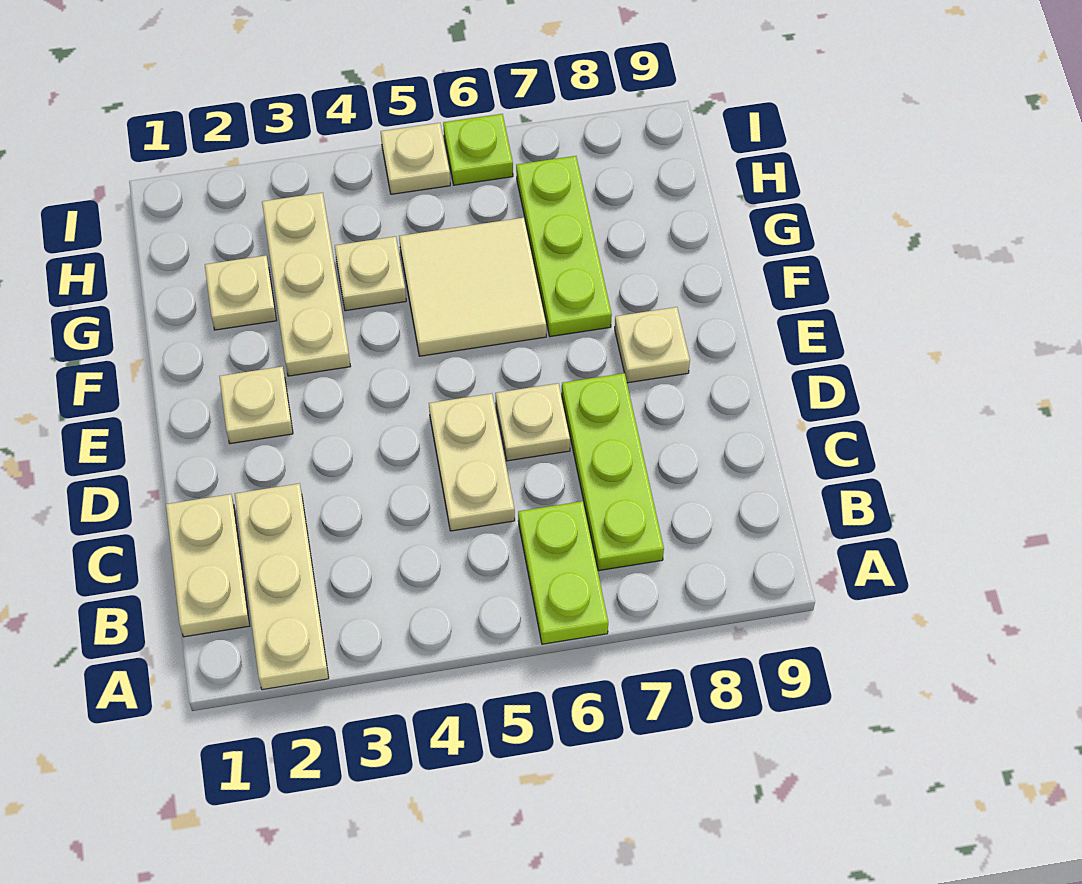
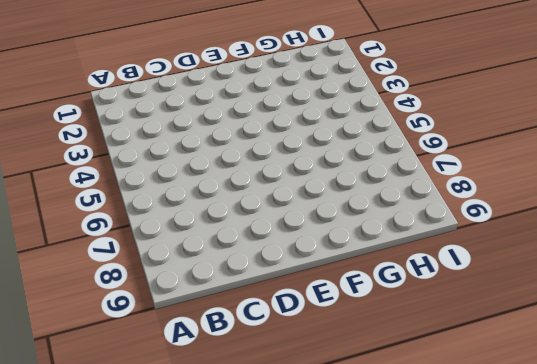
none -> tan 1x3 plate [235,483,329,690]
none -> lime 1x2 plate [518,501,608,644]
none -> tan 1x2 plate [166,494,250,637]

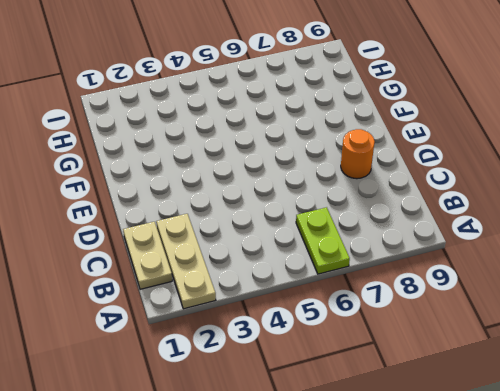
orange 1x1 round brick [341,129,375,179] -> none
none -> lime 1x3 plate [562,373,664,571]
none -> tan 1x2 plate [429,393,515,531]
none -> tan 1x1 plate [495,383,570,461]

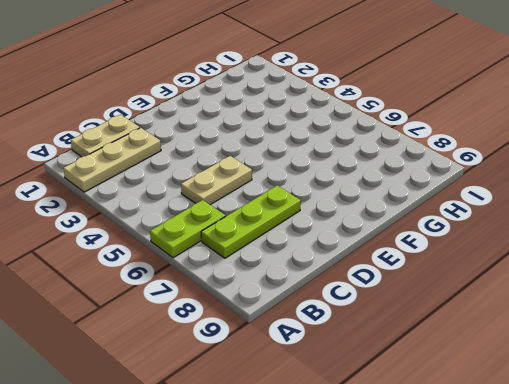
none -> tan 1x1 plate [495,383,570,461]
none -> tan 1x1 plate [219,366,293,444]
none -> tan 1x1 plate [615,307,690,383]

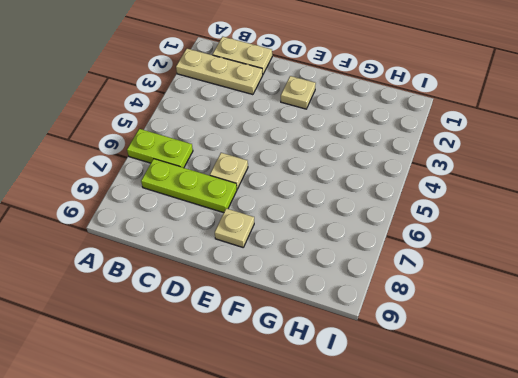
none -> tan 1x2 plate [429,393,515,531]
none -> tan 1x3 plate [262,193,351,376]
none -> tan 2x2 tile [399,218,546,356]

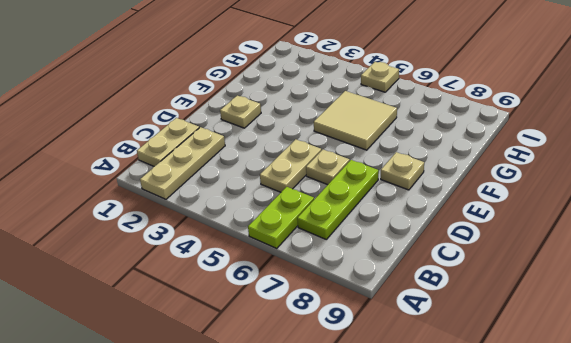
none -> tan 1x3 plate [262,193,351,376]
none -> lime 1x3 plate [516,156,612,337]
none -> tan 1x1 plate [205,255,277,330]

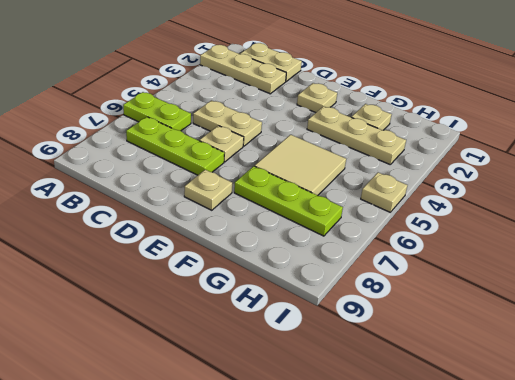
none -> tan 1x1 plate [335,236,406,311]
none -> lime 1x1 plate [443,114,513,185]

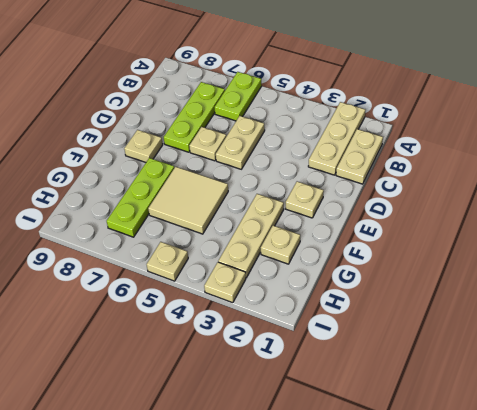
tan 1x1 plate [204,262,246,303] -> tan 1x1 plate moved to [335,236,406,311]
none -> lime 1x1 plate [443,114,513,185]

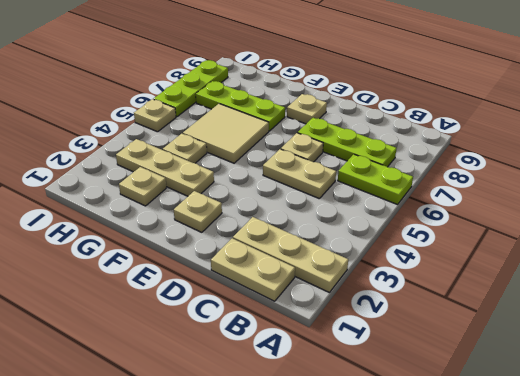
lime 1x3 plate [154,60,228,117] -> lime 1x1 plate [443,114,513,185]

